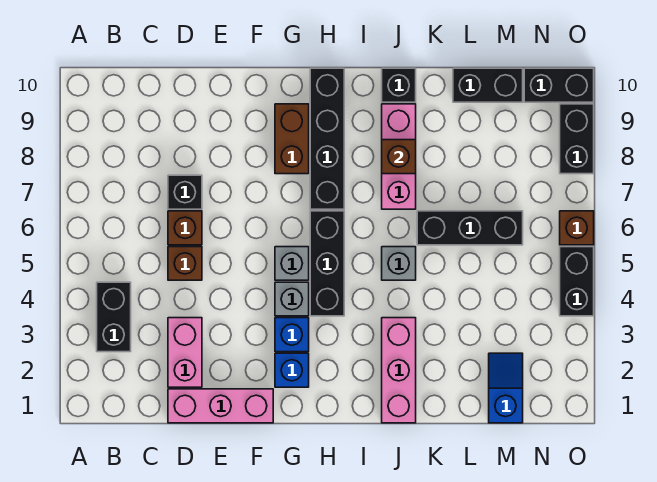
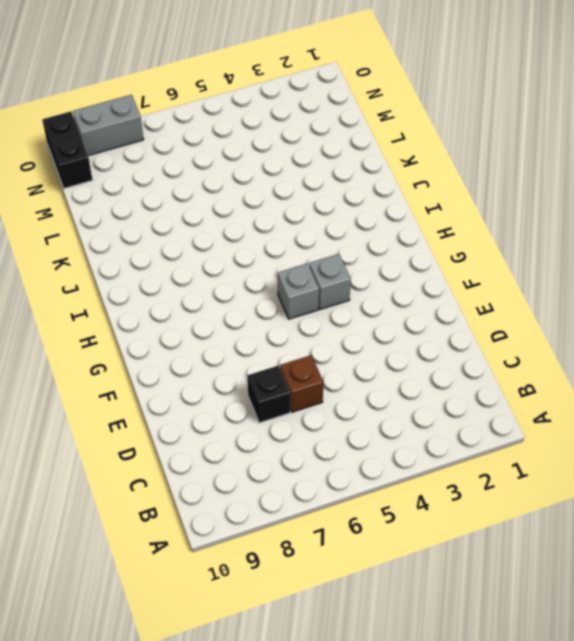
grey 1x2 brick [73,95,144,156] -> black 1x2 brick [560,104,594,174]
none -> black 1x2 brick [97,282,131,352]
none -> pink 1x3 brick [168,389,273,423]
none -> pink 1x2 brick [168,318,202,387]

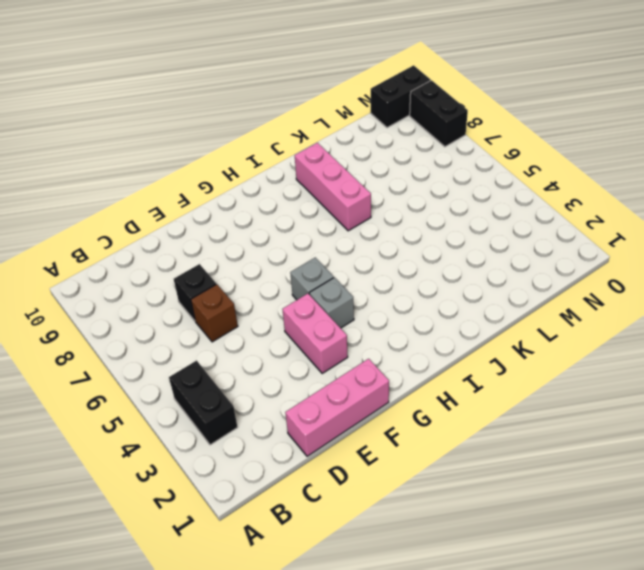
pink 1x2 brick [282,294,348,373] -> pink 1x2 brick moved to [168,318,202,387]
none -> brown 1x1 brick [168,247,202,280]
none -> blue 1x1 brick [275,353,309,387]
none -> blue 1x1 brick [275,318,309,352]

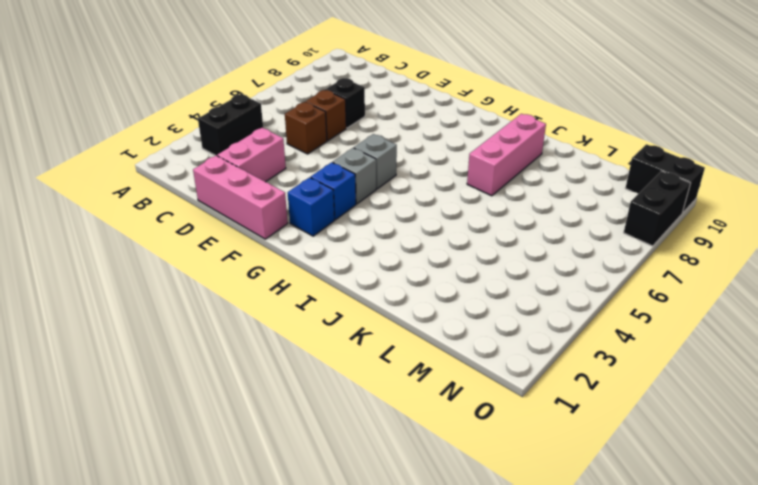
none -> brown 1x2 brick [275,104,309,174]
none -> black 1x3 brick [310,211,344,316]
none -> black 1x4 brick [310,68,344,209]

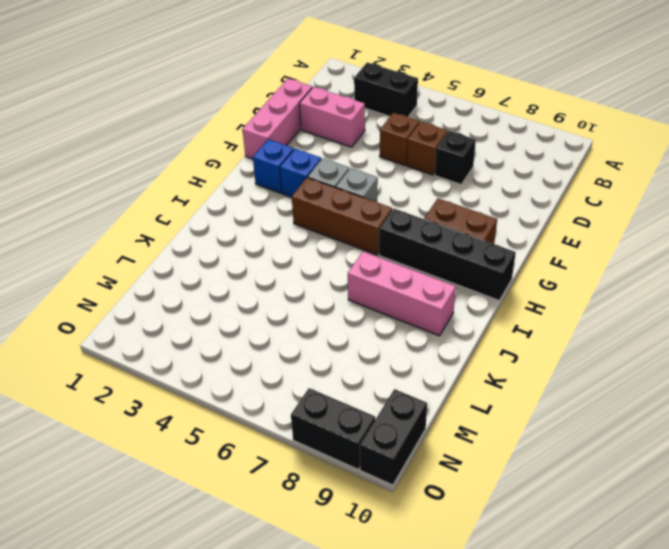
brown 1x3 brick [292,177,392,255] -> black 1x3 brick [310,211,344,316]
none -> pink 1x3 brick [382,318,416,423]
none -> grey 1x1 brick [382,247,416,280]
none -> black 1x1 brick [382,68,416,102]

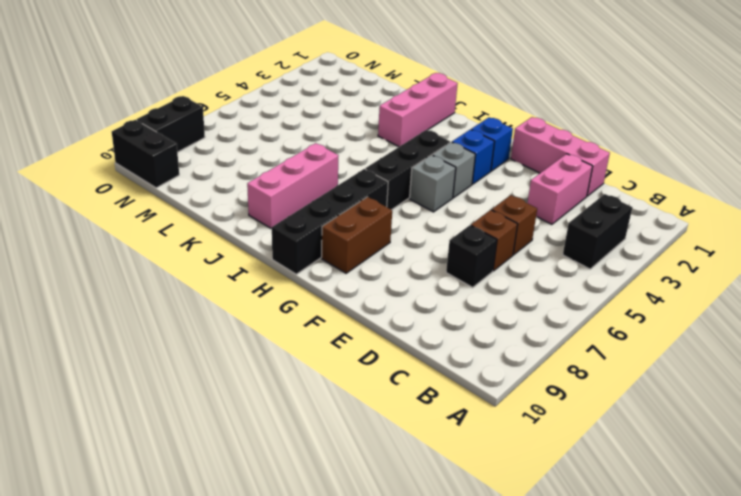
none -> grey 1x1 brick [382,247,416,280]
none -> black 1x1 brick [382,68,416,102]
none -> black 1x3 brick [417,211,523,245]

